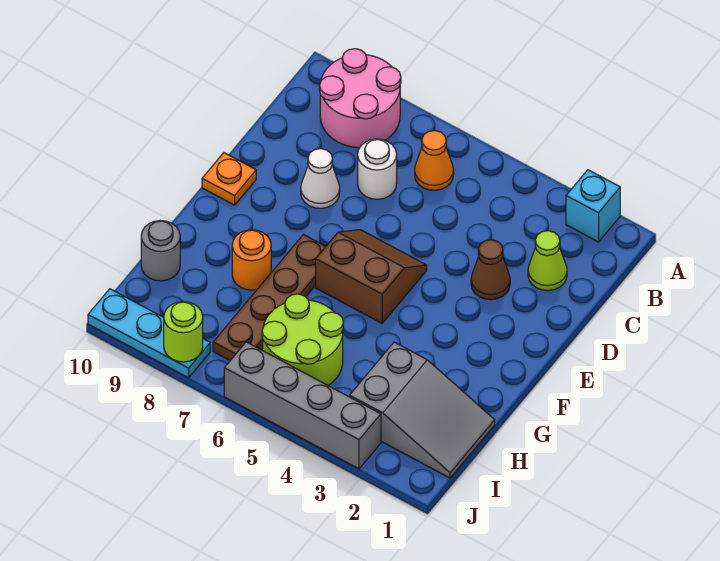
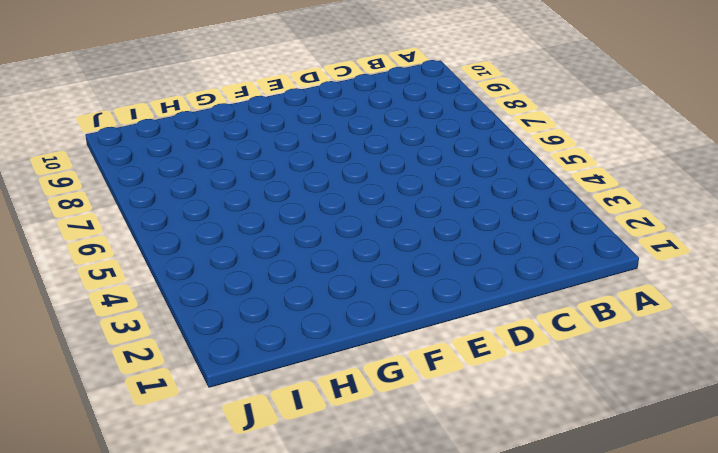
none -> cyan 1x1 brick [566,170,620,242]
none -> pink 2x2 round brick [319,49,401,148]
none -> orange 1x1 cone [415,131,454,190]

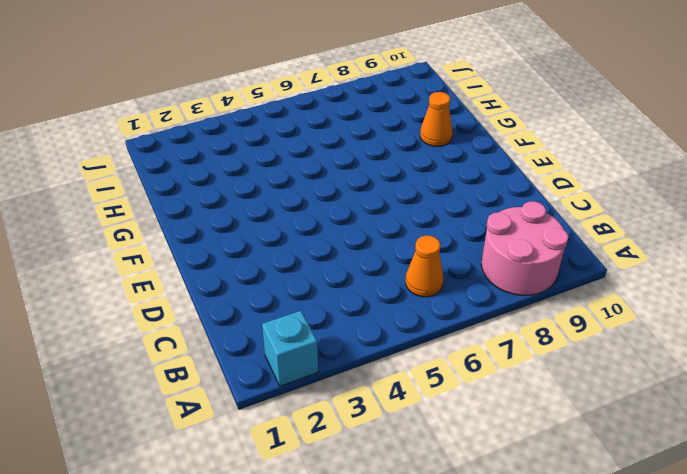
orange 1x1 cone [420,92,453,146] -> none
none -> lime 1x1 cone [528,231,567,291]
none -> white 1x1 round brick [358,139,397,199]
none -> brown 1x1 cone [471,240,510,300]

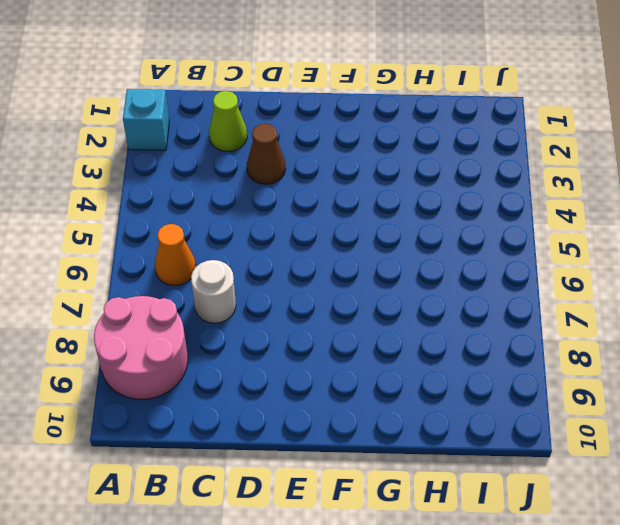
none -> white 1x1 cone [301,149,340,208]
none -> brown 2x2 slope [316,230,427,323]
none -> orange 1x1 plate [202,153,256,205]

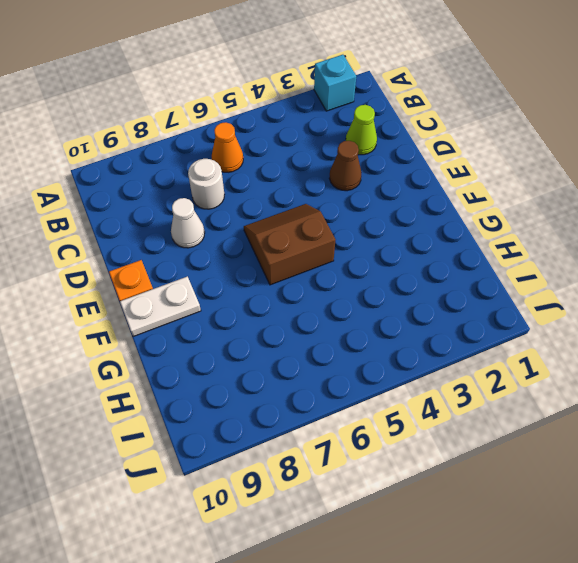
white 1x2 plate [120,276,201,337] -> none
none -> pink 2x2 round brick [319,49,401,148]
none -> brown 1x4 plate [213,235,326,360]
none -> orange 1x1 round brick [232,230,271,290]

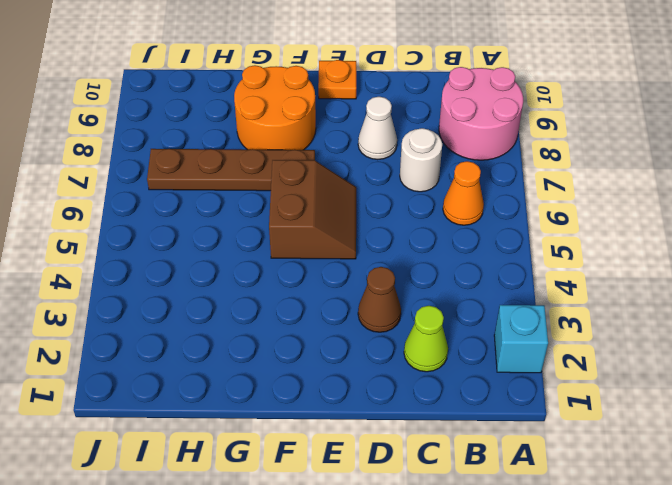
orange 2x2 round brick [234,65,316,150] -> orange 1x1 round brick [232,230,271,290]
none -> grey 2x3 slope [350,342,495,478]
none -> lime 2x2 round brick [262,294,343,385]
none -> grey 1x1 round brick [141,221,180,281]

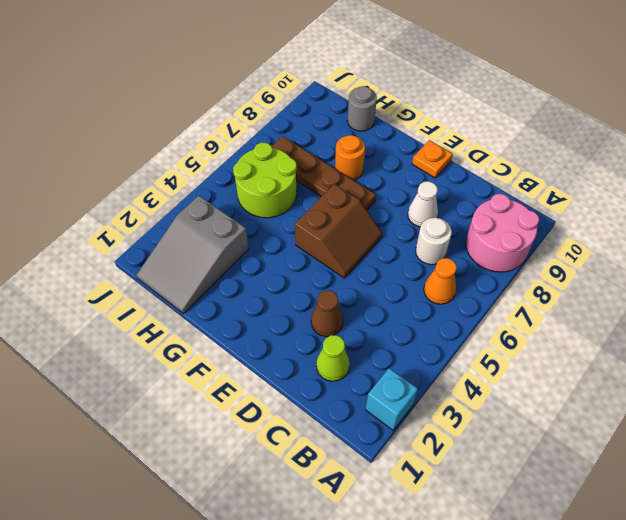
none -> grey 1x4 brick [224,342,381,469]
none -> cyan 1x3 plate [88,289,210,378]
none -> lime 1x1 round brick [164,302,203,362]

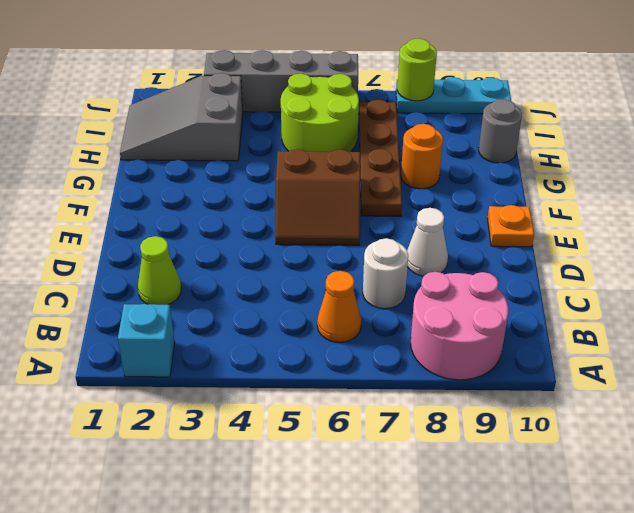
none -> brown 1x1 cone [471,240,510,300]

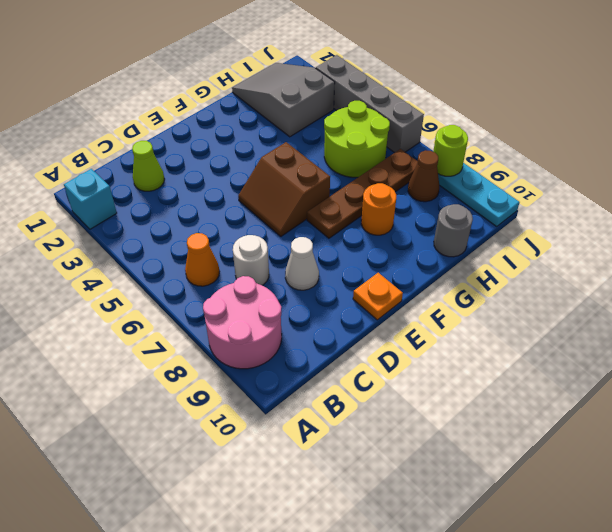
brown 1x1 cone [408,150,439,202] -> brown 1x1 cone moved to [471,240,510,300]

